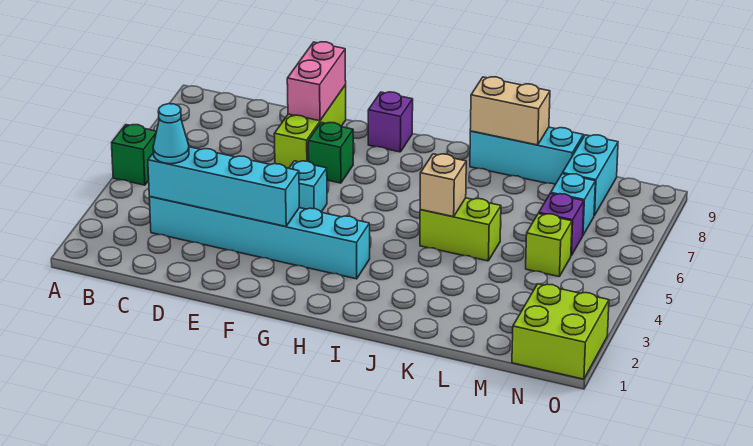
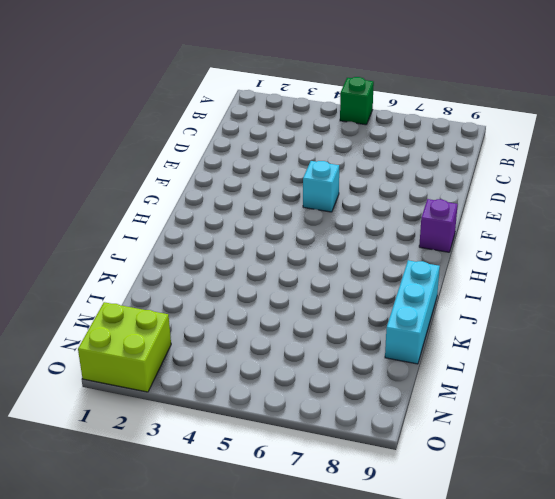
none -> cyan 1x6 brick [149,197,370,279]
none -> lime 1x3 brick [274,85,346,168]
none -> green 1x1 brick [308,123,353,183]

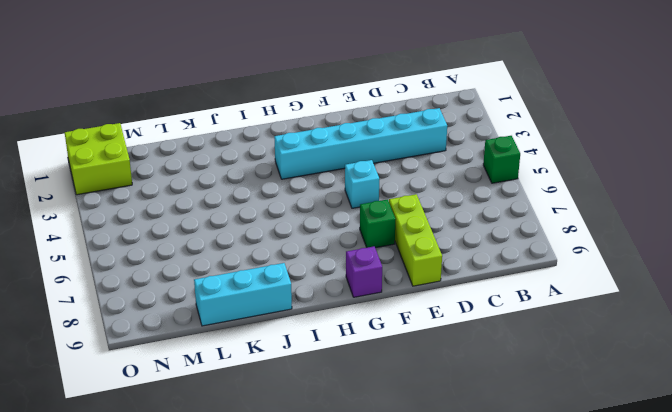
none -> lime 1x2 brick [420,198,501,261]
none -> lime 1x1 brick [526,214,572,277]
none -> purple 1x1 brick [539,193,584,256]

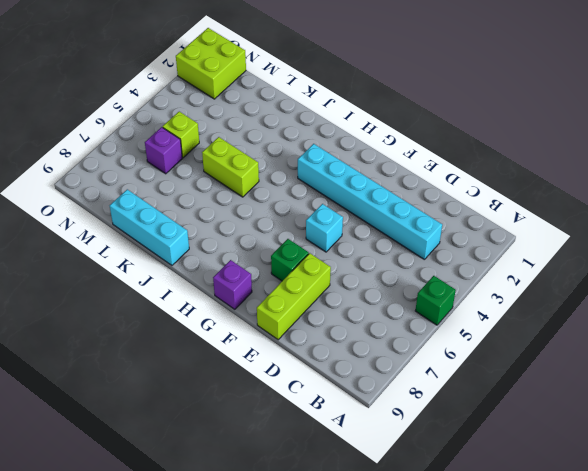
none -> cyan 1x1 brick [551,174,595,235]
none -> cyan 1x2 brick [563,135,618,216]
none -> cyan 1x4 brick [148,147,299,226]

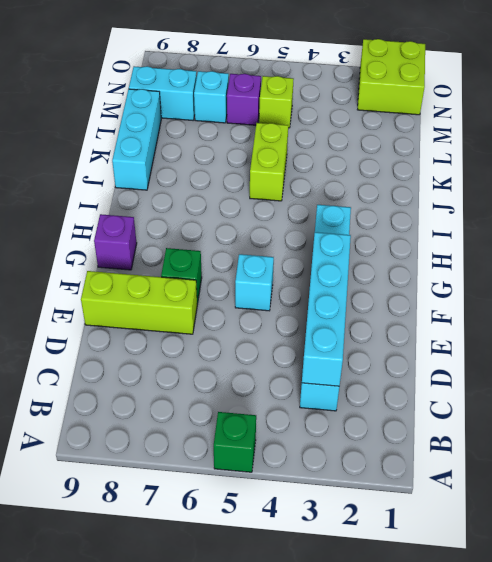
none -> pink 1x2 brick [287,42,346,121]
none -> tan 1x1 brick [420,154,466,217]
none -> tan 1x2 brick [470,77,550,145]

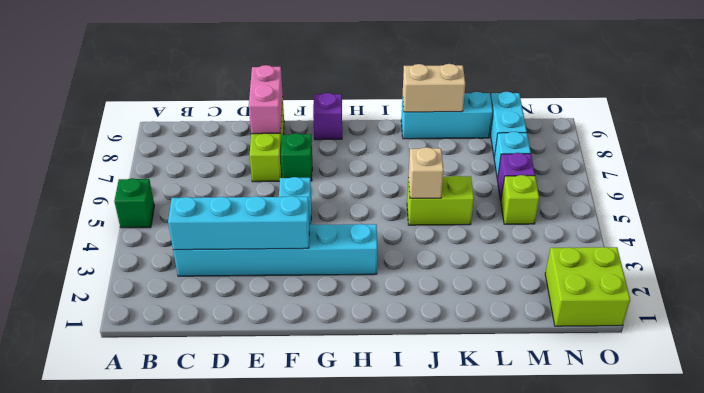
none -> cyan 1x1 cone [153,104,189,164]

